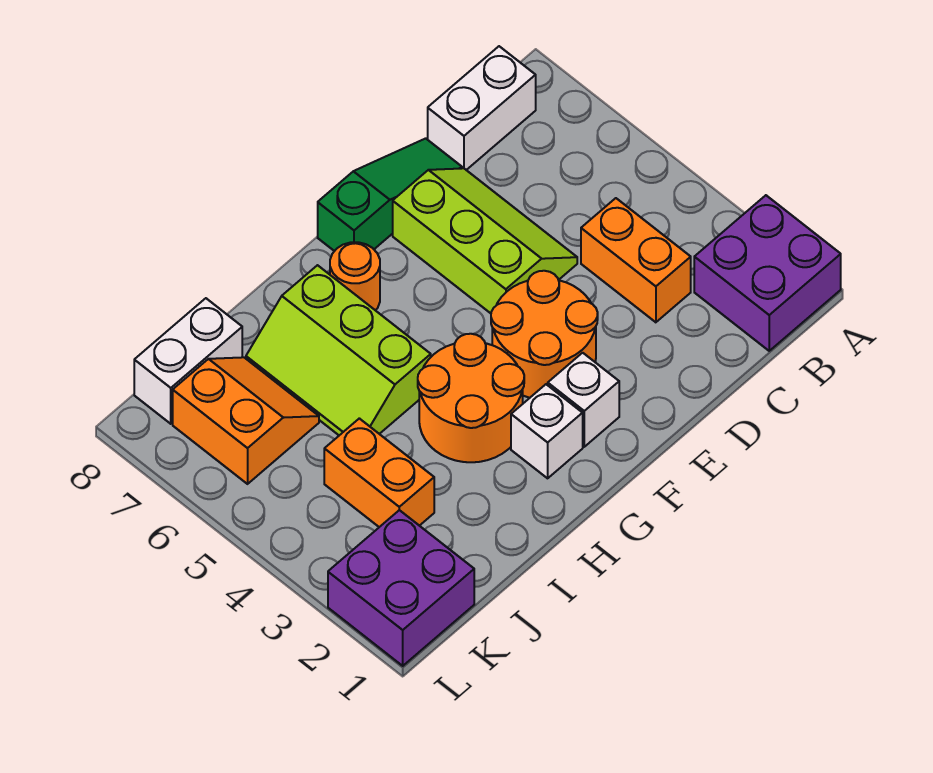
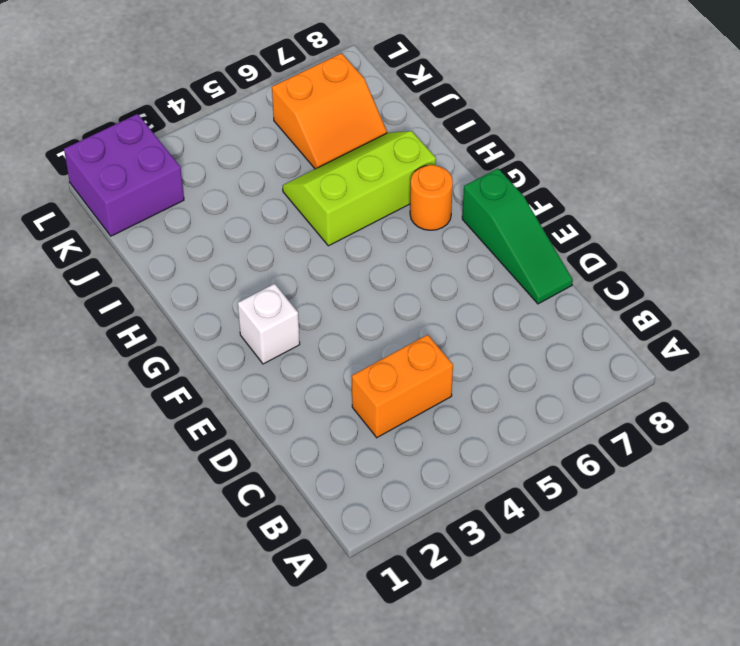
none -> purple 2x2 brick [694,195,841,351]
none -> white 1x2 brick [428,46,536,170]
none -> lime 2x3 slope [393,168,577,313]

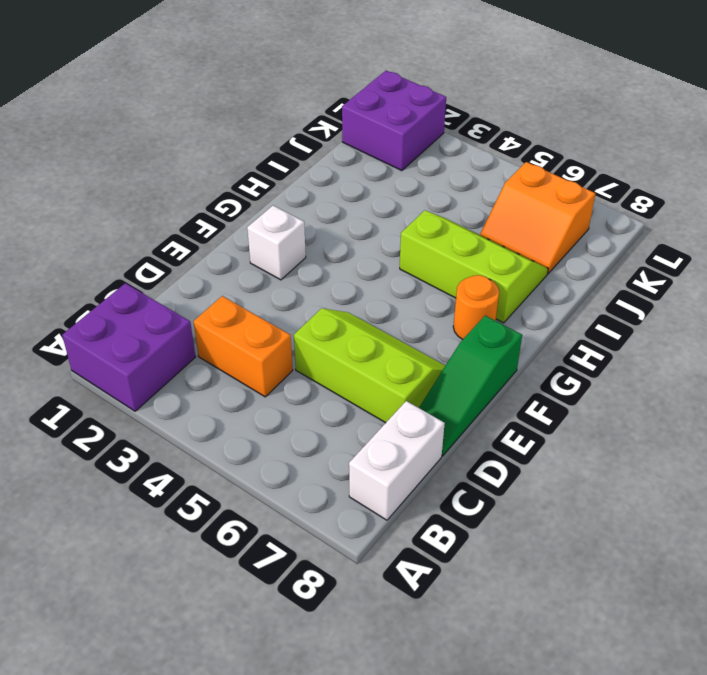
lime 2x3 slope [294,308,445,423] -> lime 2x3 slope turned to [393,168,577,313]
none -> orange 2x2 round brick [491,271,598,398]
none -> white 1x1 brick [511,384,583,478]
none -> orange 2x2 round brick [418,334,524,462]

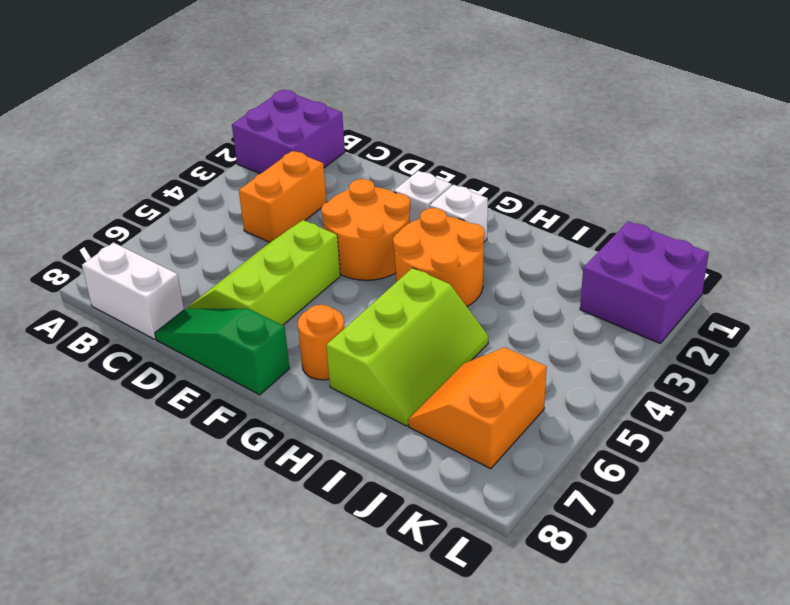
none -> orange 1x2 brick [324,418,434,527]
none -> white 1x2 brick [134,298,242,424]

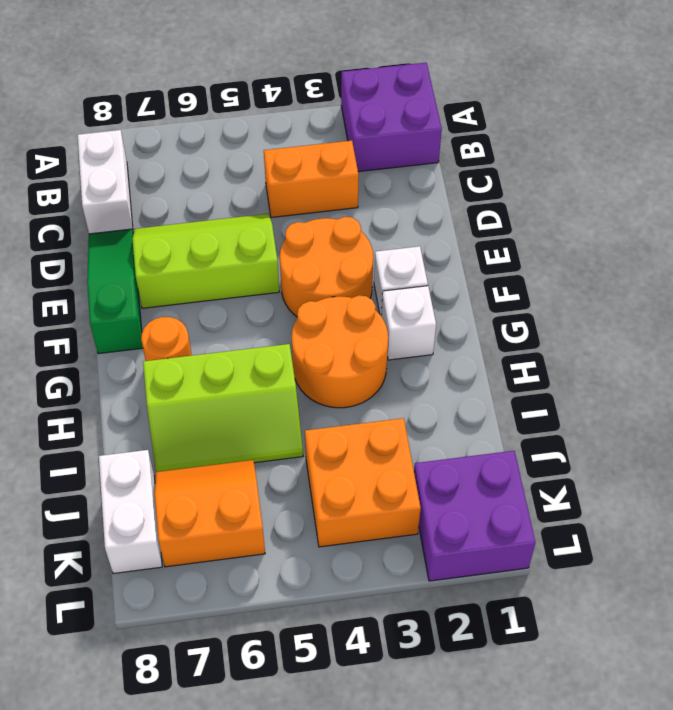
orange 2x2 brick [305,418,421,547] -> orange 1x2 brick [324,418,434,527]

